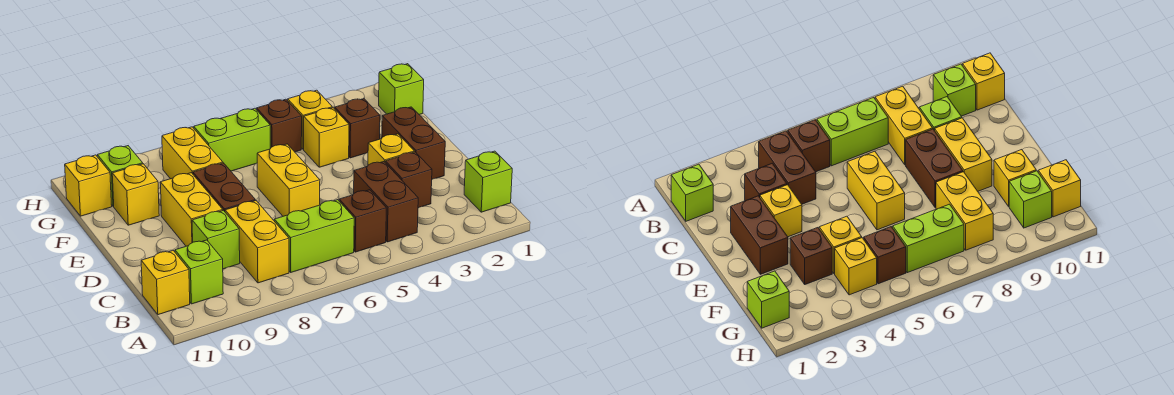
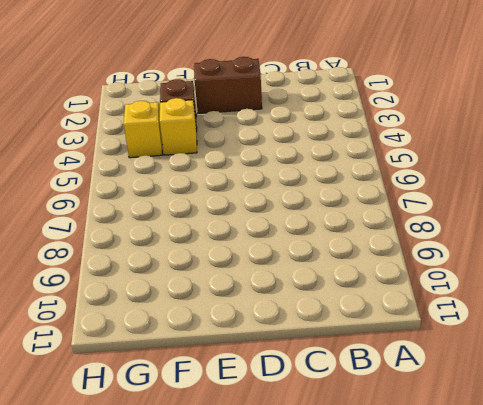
none -> lime 1x1 brick [464,151,512,212]
none -> brown 1x2 brick [354,162,418,242]
none -> brown 1x1 brick [339,190,386,252]

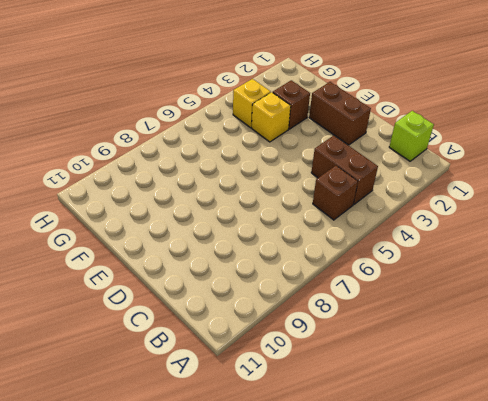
none -> lime 1x2 brick [274,200,354,272]
none -> yellow 1x2 brick [225,201,289,283]
none -> lime 1x1 brick [175,240,223,304]

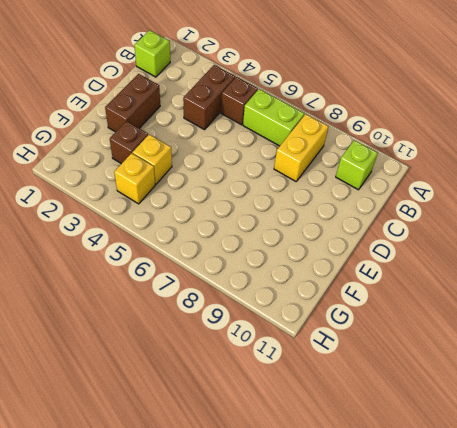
none -> yellow 1x1 brick [141,251,190,315]
none -> brown 1x1 brick [385,152,432,208]
none -> lime 1x1 brick [192,210,240,269]

